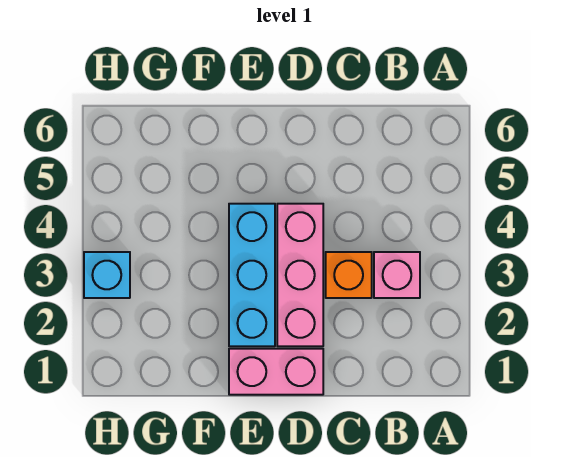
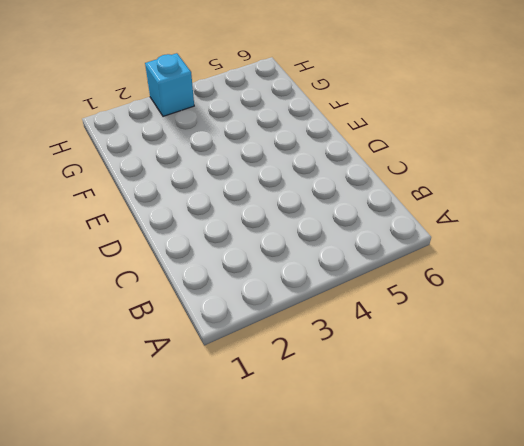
none -> pink 1x1 brick [374,252,420,298]
none -> orange 1x1 brick [326,252,372,298]

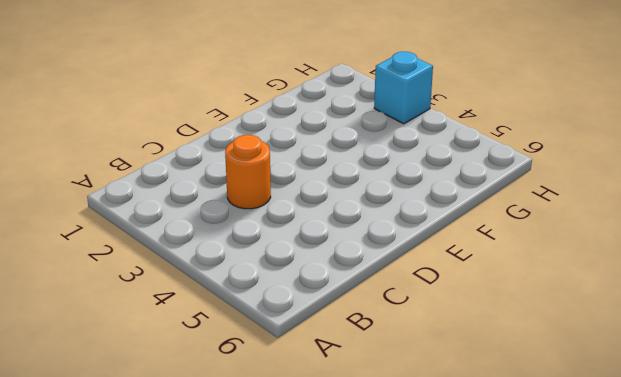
orange 1x1 round brick [225,135,271,209] -> orange 1x1 brick [326,252,372,298]
none -> pink 1x1 brick [374,252,420,298]
none -> pink 1x2 brick [229,349,323,395]

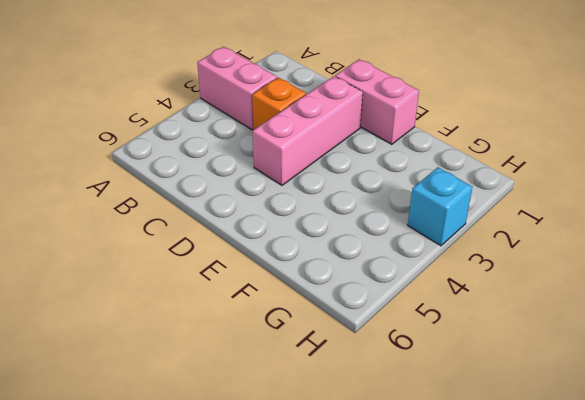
pink 1x2 brick [197,47,277,130] -> pink 1x1 brick [374,252,420,298]
none -> cyan 1x3 brick [229,204,275,346]

